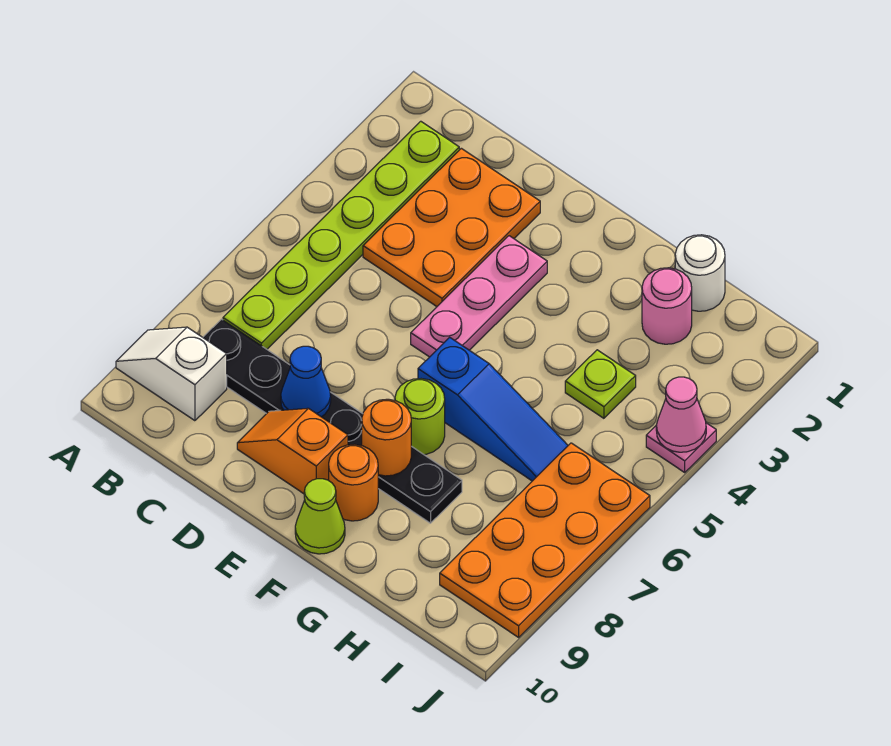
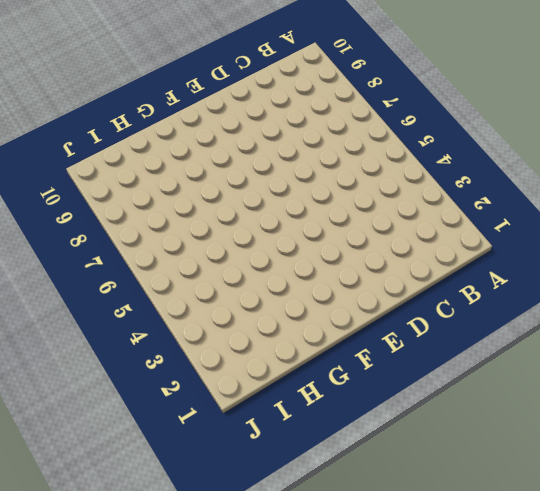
none -> white 1x2 slope [116,327,227,421]
none -> lime 1x6 plate [223,121,459,349]
none -> black 1x6 plate [203,319,462,523]

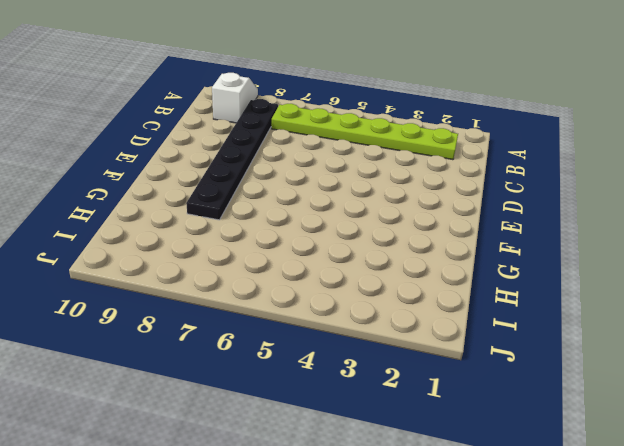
none -> orange 2x3 plate [363,148,540,307]
none -> orange 1x2 slope [237,408,348,494]
none -> pink 1x3 plate [411,236,547,357]

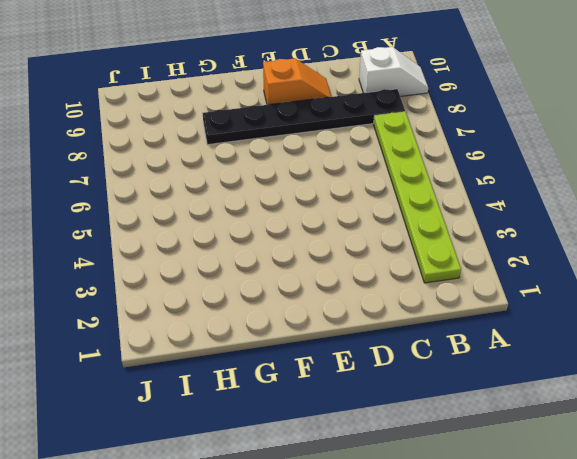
none -> orange 2x3 plate [363,148,540,307]
none -> pink 1x3 plate [411,236,547,357]
none -> blue 1x3 slope [418,337,568,481]

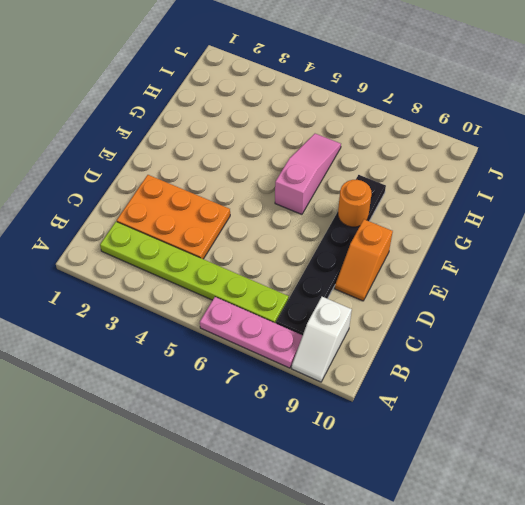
pink 1x3 plate [200,297,303,368] -> pink 1x3 plate moved to [411,236,547,357]
pink 1x3 slope [275,134,341,214] -> blue 1x3 slope [418,337,568,481]
none -> lime 1x1 round brick [395,379,445,455]
none -> orange 1x1 round brick [329,444,378,521]
none -> lime 1x1 cone [295,479,345,554]

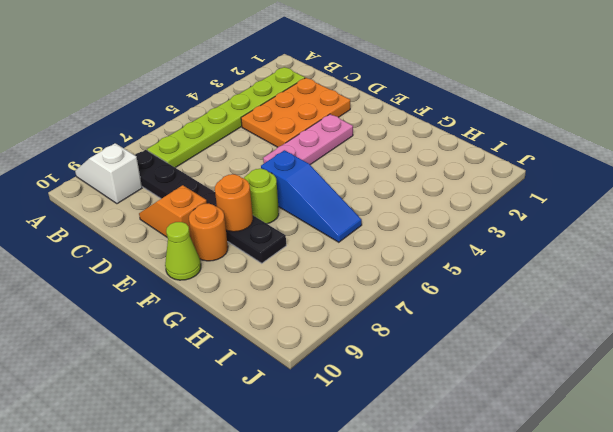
none -> white 1x1 round brick [675,235,725,311]
none -> pink 1x1 round brick [642,268,692,344]
none -> lime 1x1 plate [565,350,636,418]

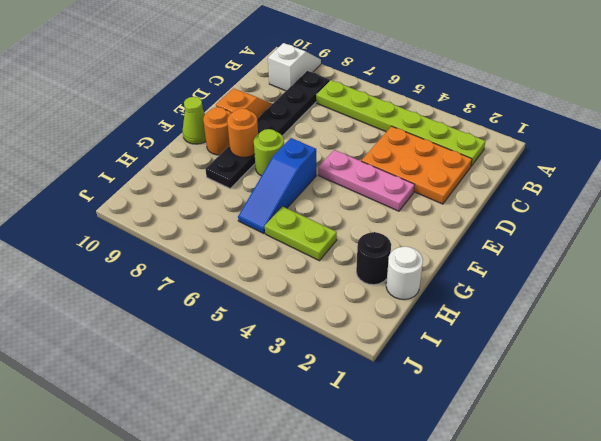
black 1x1 round brick [356,232,391,285] -> pink 1x1 round brick [642,268,692,344]
lime 1x2 plate [265,206,337,261] -> lime 1x1 plate [565,350,636,418]
none -> orange 2x4 plate [440,443,650,637]
none -> pink 1x1 plate [646,423,716,472]
none -> blue 1x1 cone [281,346,331,417]

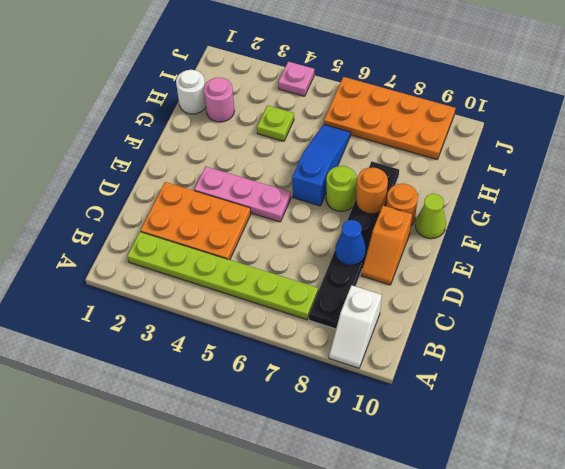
none -> pink 1x1 cone [656,377,706,452]

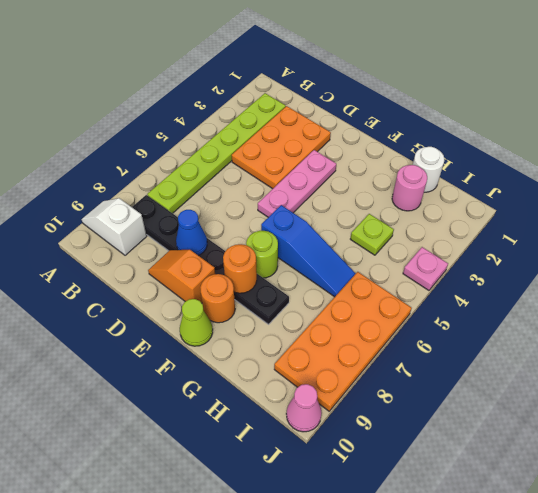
pink 1x1 cone [286,384,322,432] -> pink 1x1 cone moved to [656,377,706,452]

